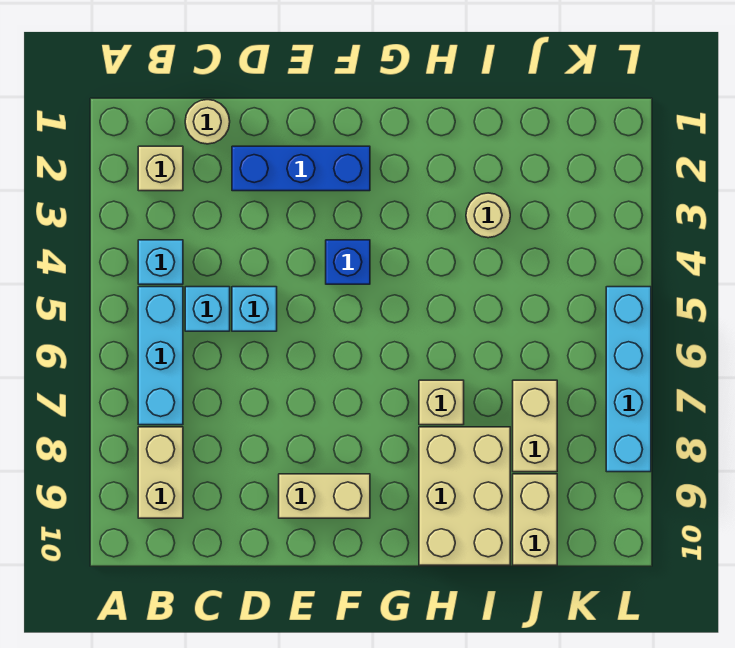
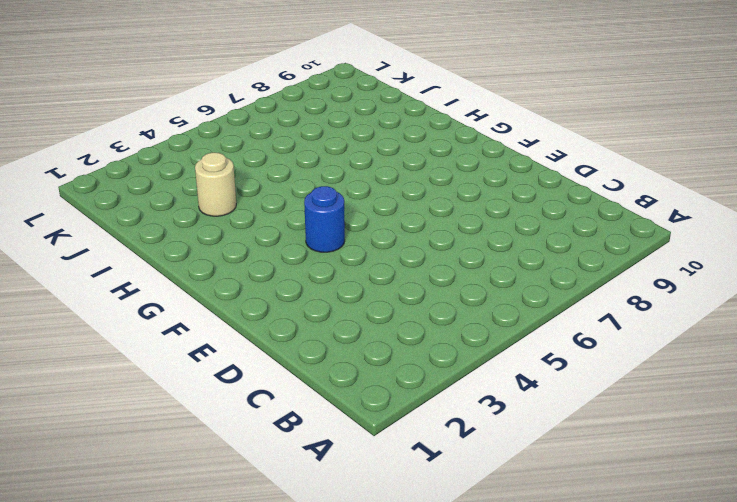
blue 1x1 round brick [304,186,345,252] -> blue 1x1 brick [326,240,370,284]
none -> tan 1x1 brick [138,146,183,191]
none -> cyan 1x1 brick [138,240,183,284]
none -> cyan 1x3 brick [138,287,183,425]

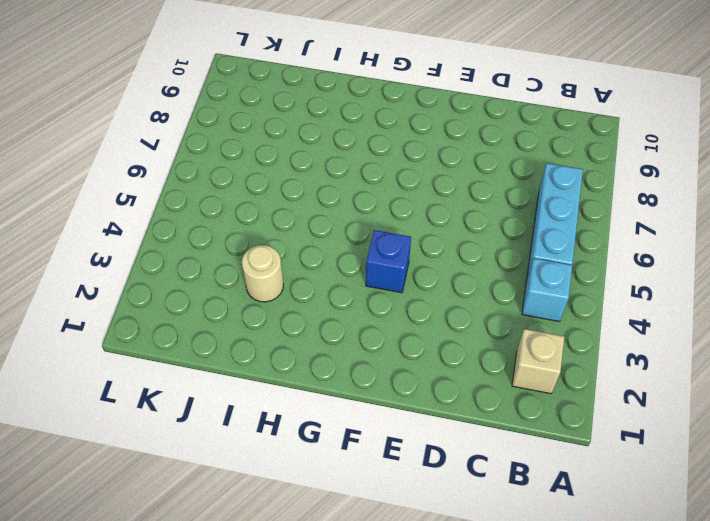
none -> tan 1x2 brick [138,427,183,518]
none -> tan 1x1 round brick [185,100,230,144]
none -> cyan 1x1 brick [185,287,230,331]

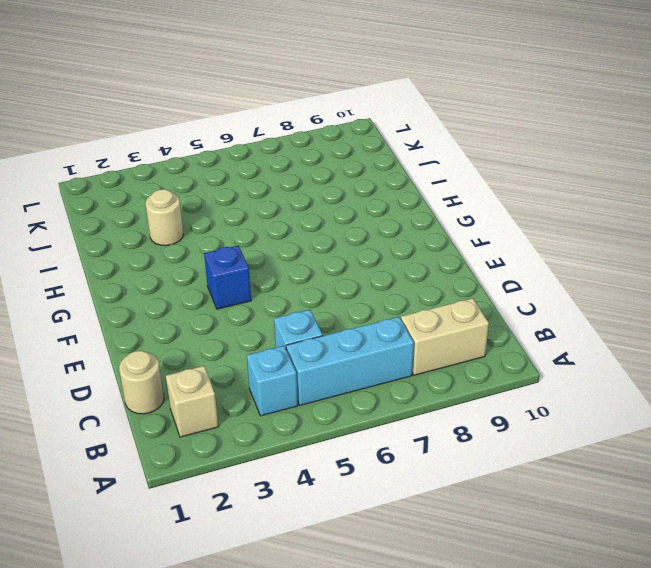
none -> blue 1x3 brick [232,146,370,191]
none -> cyan 1x1 brick [232,287,277,331]
none -> tan 1x2 brick [279,474,370,518]

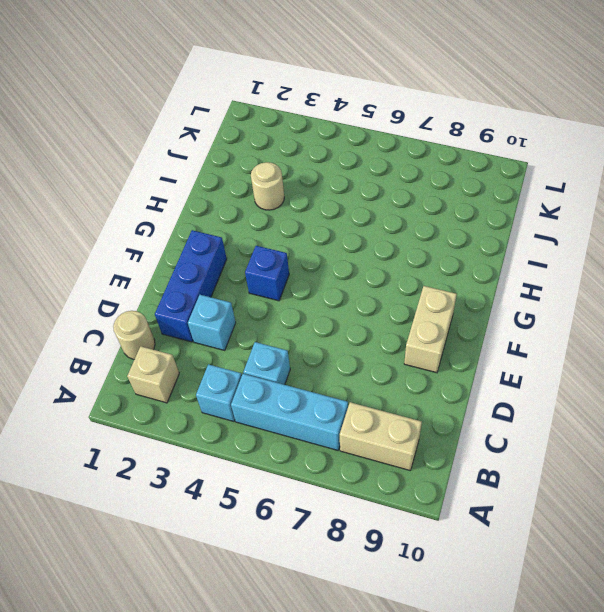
cyan 1x1 brick [188,295,236,350] -> cyan 1x1 brick moved to [232,287,277,331]
none -> tan 1x1 brick [419,380,464,425]
none -> tan 2x3 brick [419,427,510,565]
none -> tan 1x2 brick [513,380,557,472]

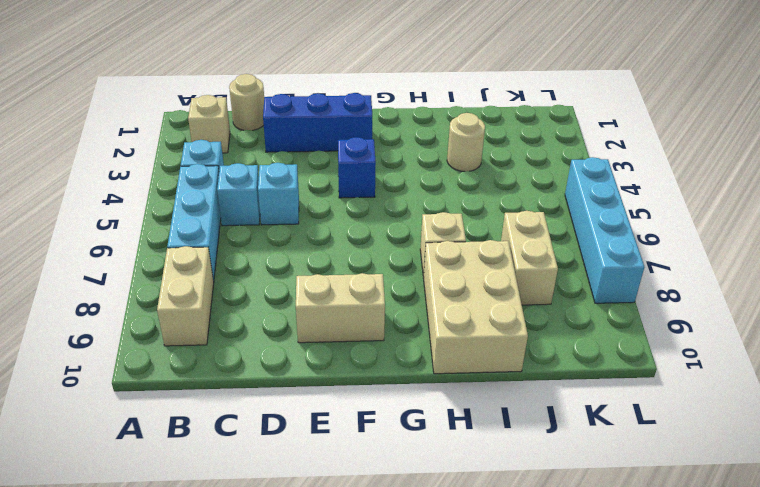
none -> tan 1x2 brick [513,474,557,565]

